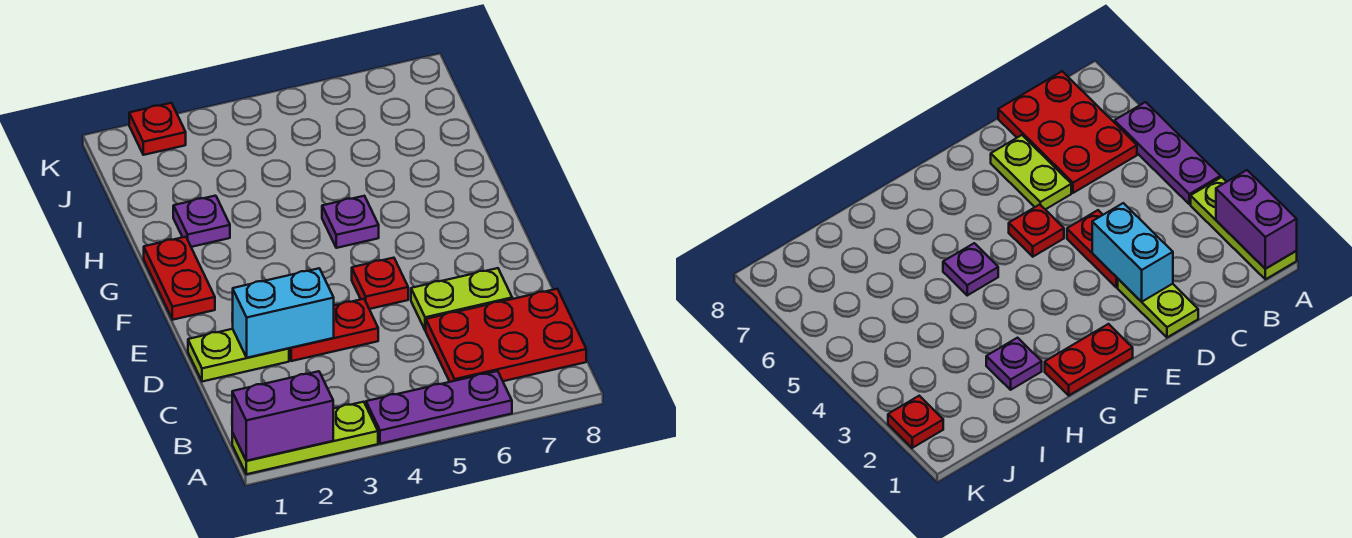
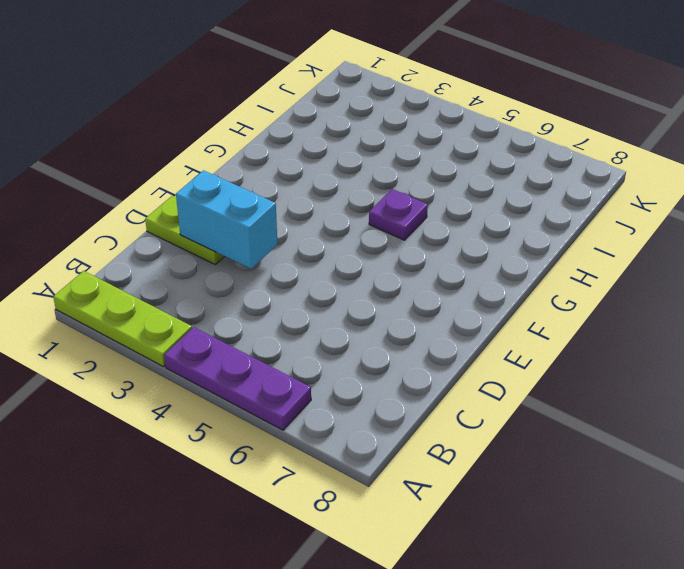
none -> red 2x3 plate [426,289,586,382]
none -> red 1x2 plate [289,299,378,361]
none -> lime 1x2 plate [411,268,512,330]

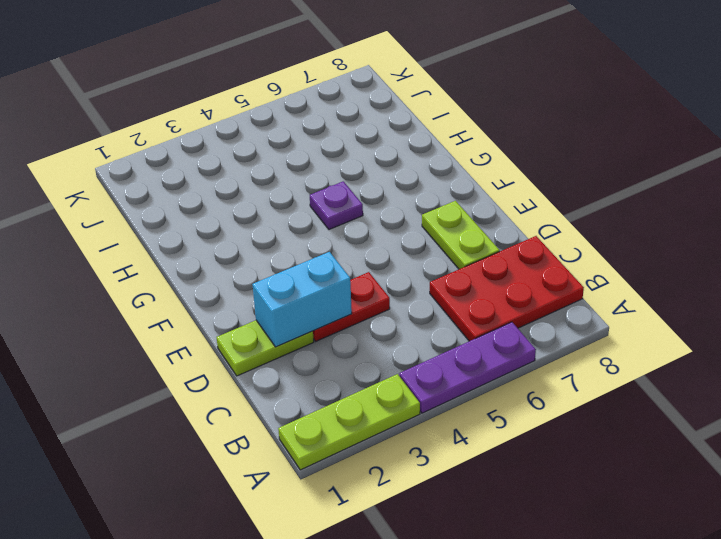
lime 1x2 plate [422,201,500,269] -> lime 1x2 plate turned to [411,268,512,330]
none -> red 1x1 plate [352,258,408,309]
none -> red 1x2 plate [144,237,215,320]
none -> purple 1x1 plate [173,196,230,247]

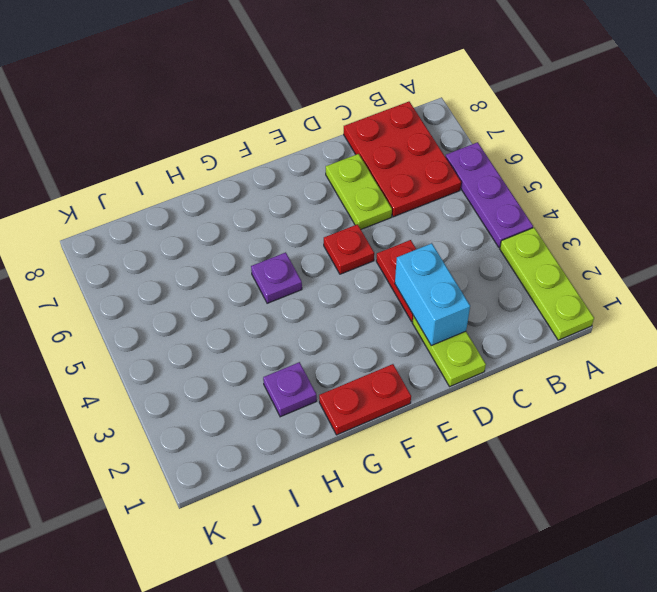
none -> red 1x1 plate [129,103,186,155]
none -> purple 1x2 brick [232,371,333,461]

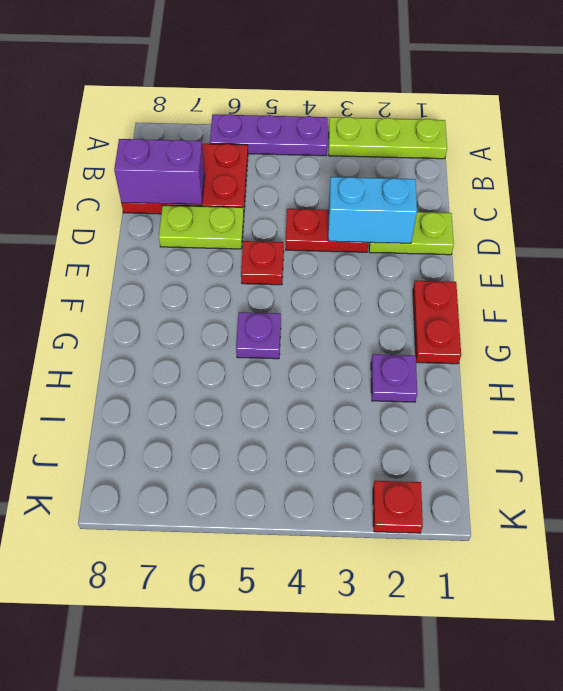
purple 1x2 brick [114,139,205,205] -> purple 1x2 brick moved to [232,371,333,461]

